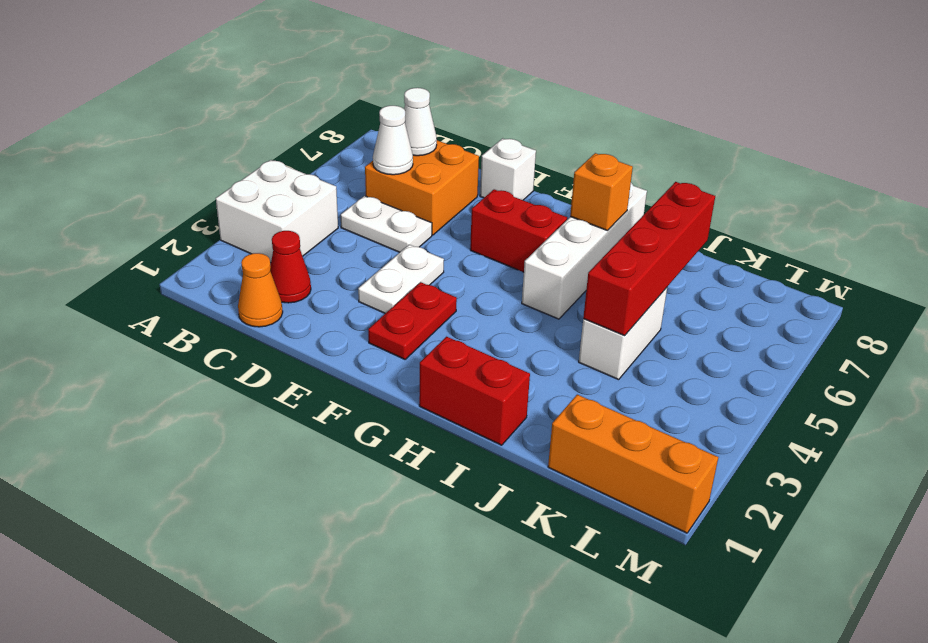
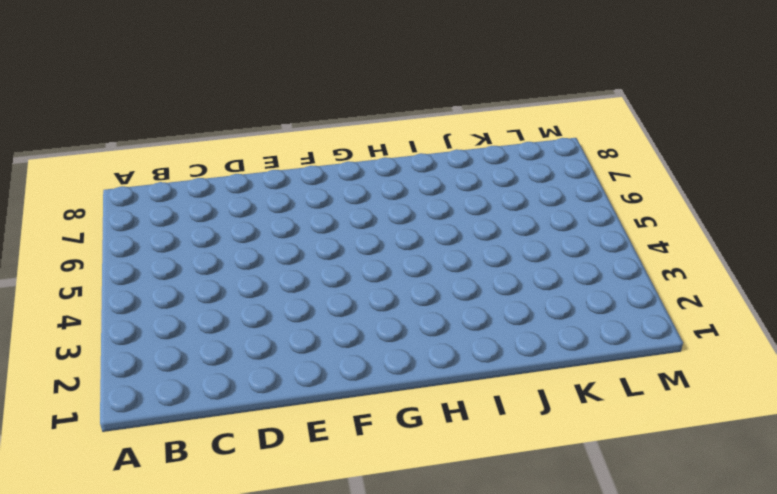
none -> white 2x2 brick [216,160,338,263]
none -> orange 1x1 cone [238,253,283,327]
none -> red 1x1 cone [270,231,311,303]

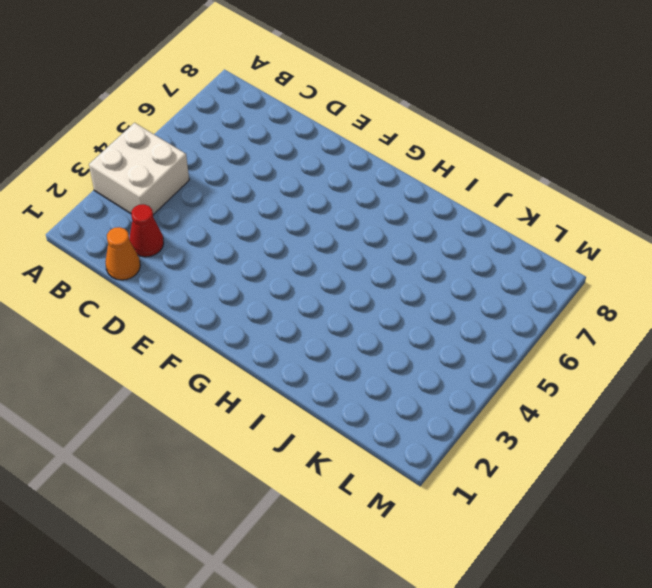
none -> white 1x2 plate [341,196,432,252]
none -> orange 2x2 brick [365,140,479,235]
none -> white 1x2 plate [358,245,444,313]

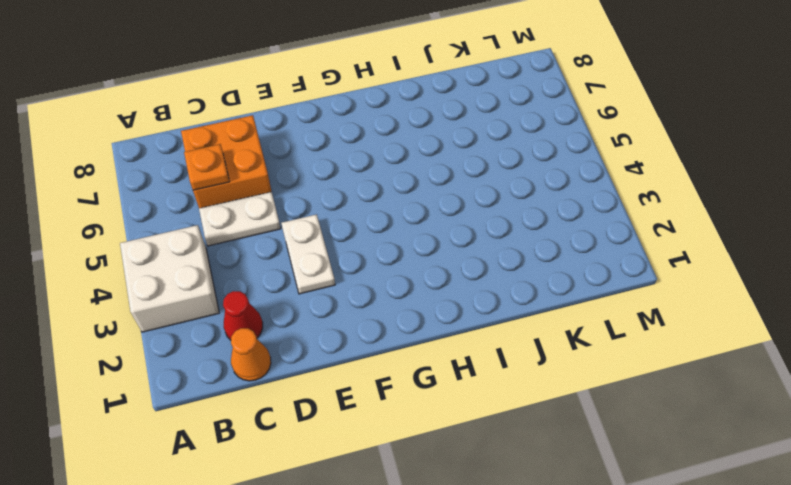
orange 1x1 plate [184,144,229,190] -> white 1x1 cone [373,106,413,175]
none -> white 1x1 brick [480,138,536,200]
none -> red 1x2 plate [368,282,457,359]
none -> red 1x2 brick [470,189,567,272]

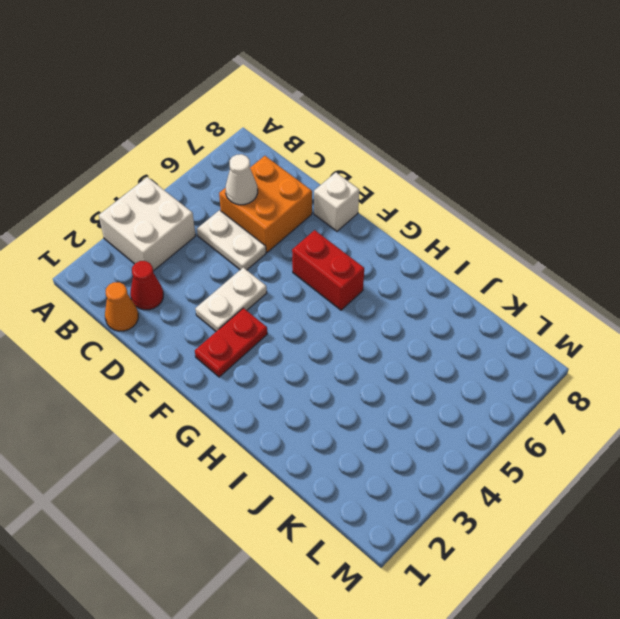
none -> red 1x2 brick [419,337,530,445]
none -> white 1x4 brick [522,183,647,319]
none -> white 1x2 brick [579,288,667,380]

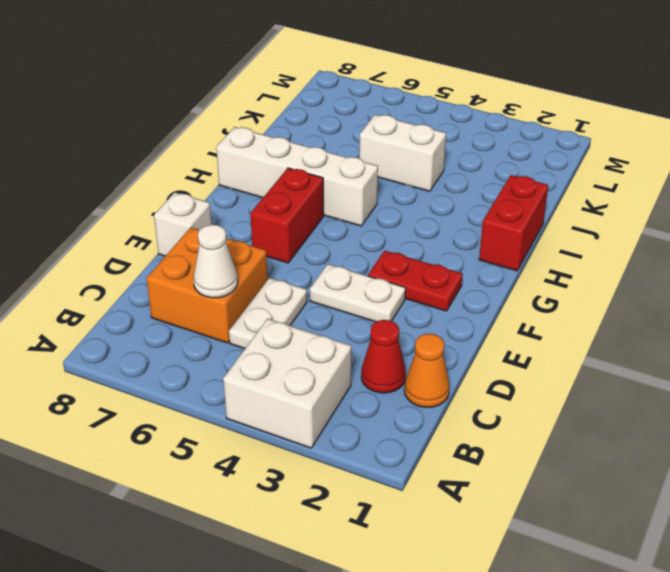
none -> orange 1x3 brick [548,395,718,533]
none -> white 1x1 cone [404,88,437,156]
none -> orange 1x1 brick [570,153,633,230]

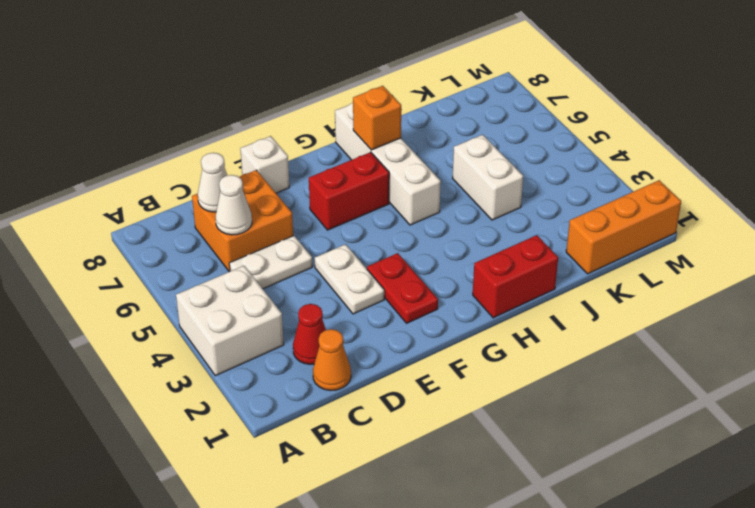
none -> red 1x4 brick [583,182,715,336]

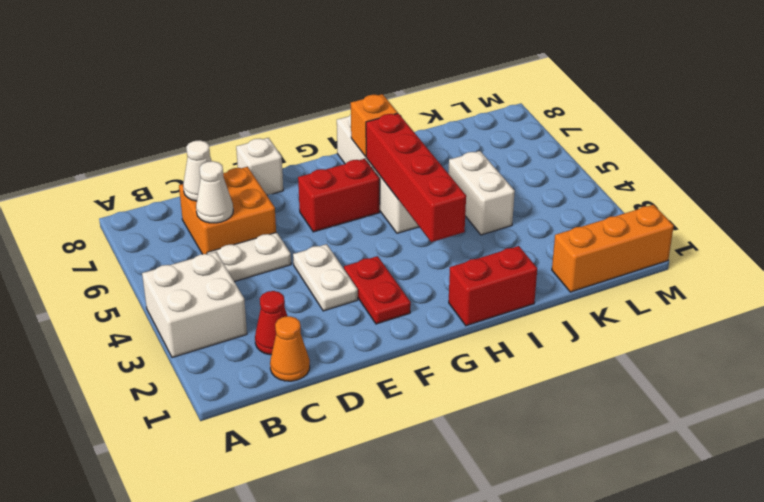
red 1x4 brick [366,113,466,242] -> red 1x4 brick moved to [583,182,715,336]

